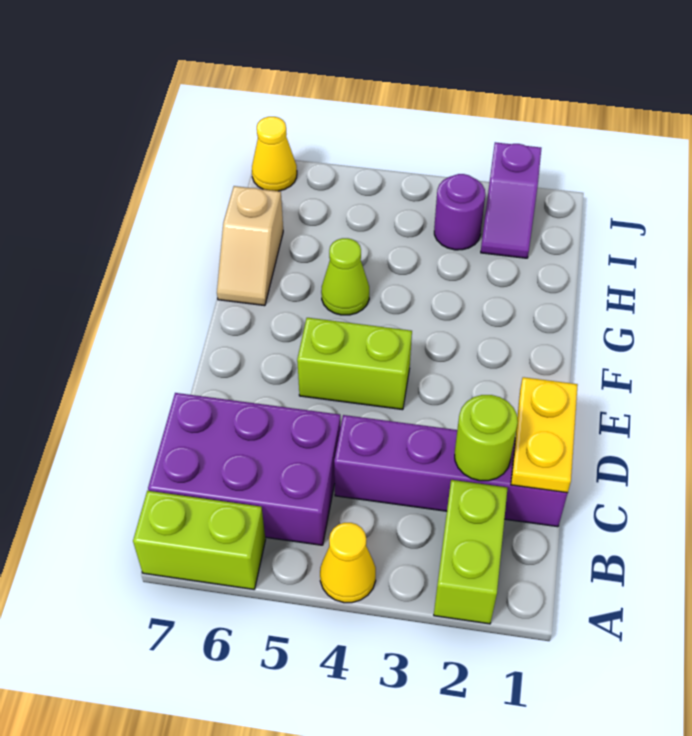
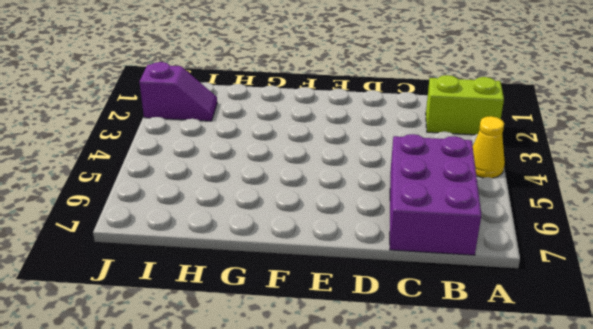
none -> lime 1x2 brick [133,491,265,589]
none -> purple 1x4 brick [334,415,568,527]
none -> lime 1x2 brick [297,318,412,410]

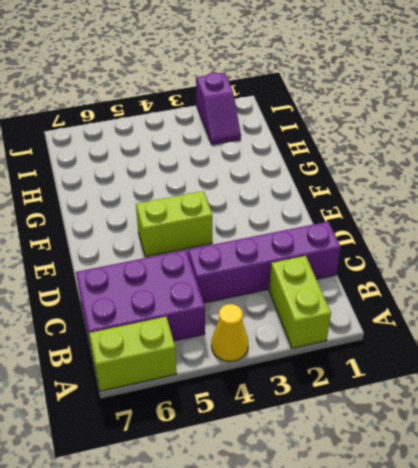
none -> lime 1x1 cone [321,238,369,315]
none -> tan 1x2 slope [217,186,283,306]
none -> purple 1x1 round brick [434,174,485,250]

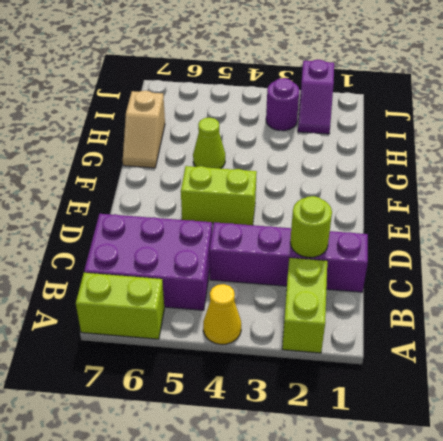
none -> yellow 1x1 cone [252,117,297,191]
none -> yellow 1x2 plate [511,377,578,493]

